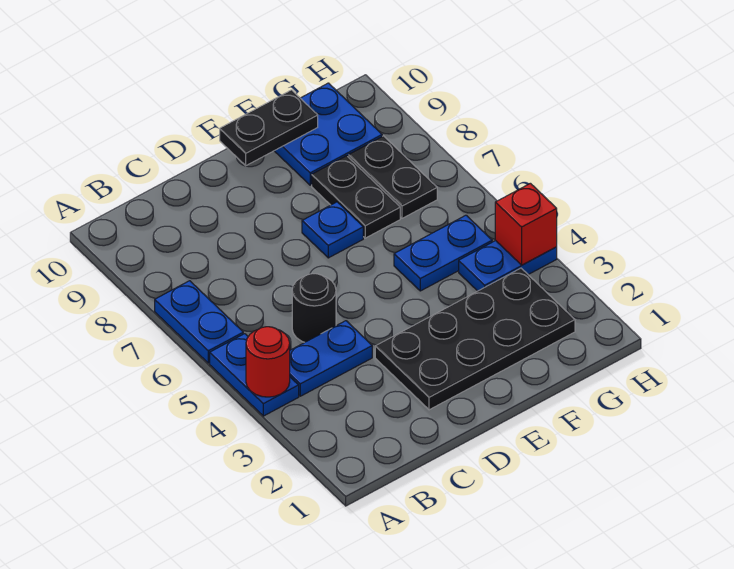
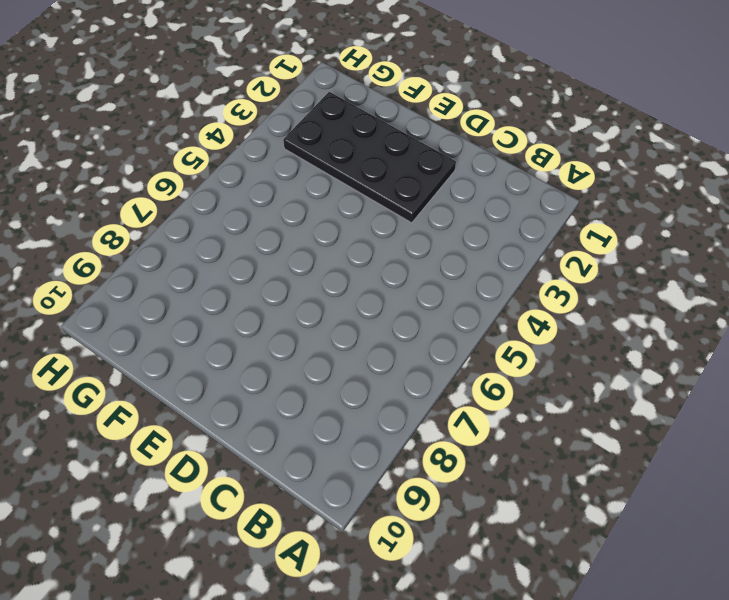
none -> blue 1x2 plate [210,334,299,416]
none -> blue 1x2 plate [155,281,243,363]
none -> blue 1x2 plate [290,321,372,396]

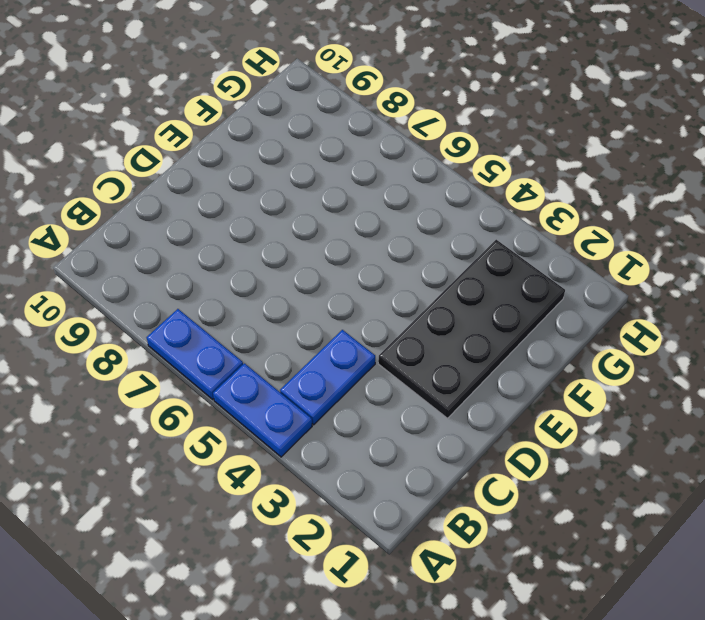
none -> black 1x1 round brick [292,274,336,342]
none -> blue 1x1 plate [302,202,363,258]
none -> blue 1x2 plate [394,215,492,291]

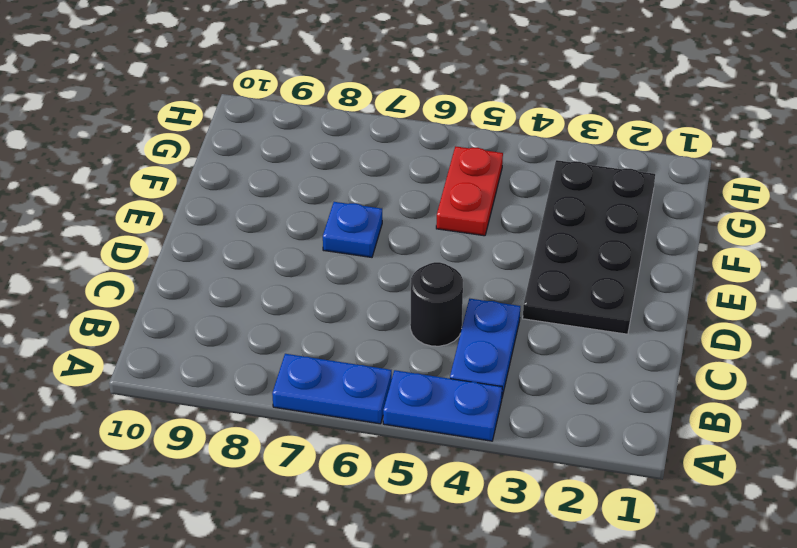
red 1x2 plate [436,146,503,236] -> blue 1x2 plate [394,215,492,291]
none -> black 1x2 plate [312,156,400,238]
none -> blue 2x2 plate [275,83,382,185]
none -> blue 1x2 plate [459,241,557,291]

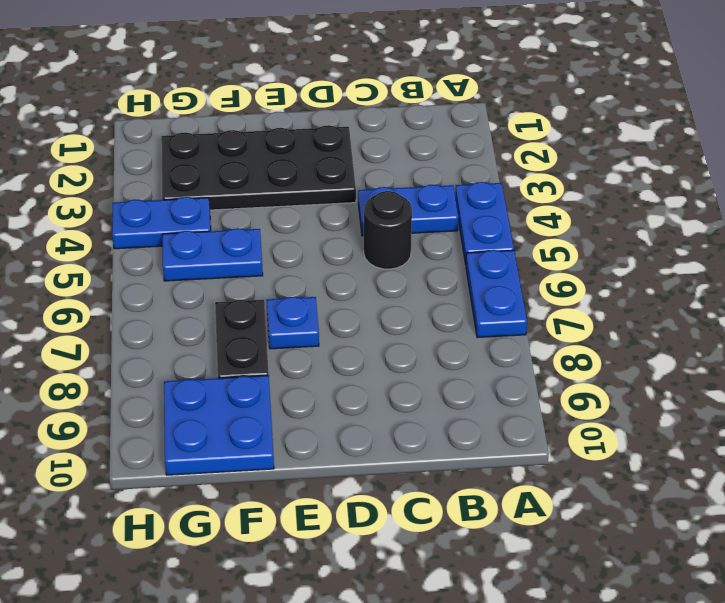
none -> black 1x2 plate [348,136,437,218]
none -> red 1x1 round brick [246,327,290,397]
none -> black 1x2 plate [220,90,318,166]

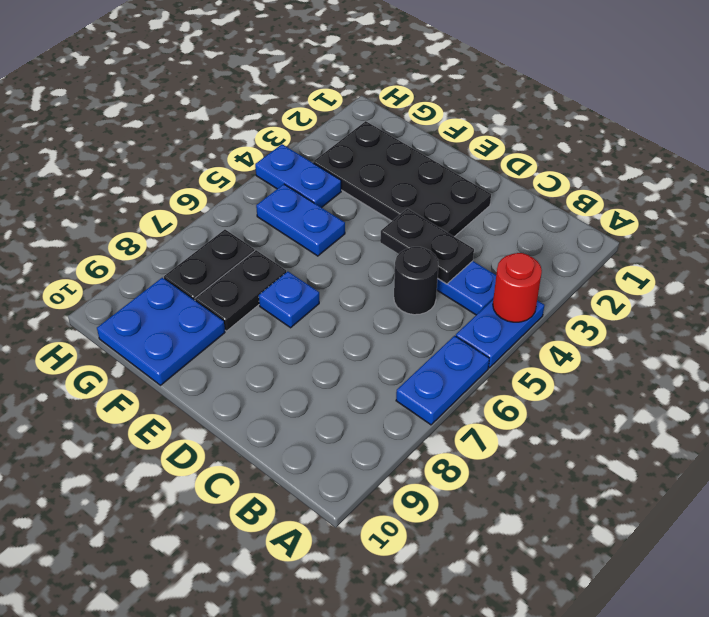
black 1x2 plate [380,209,474,284] -> black 1x2 plate moved to [220,90,318,166]
none -> red 1x1 brick [495,183,557,265]

